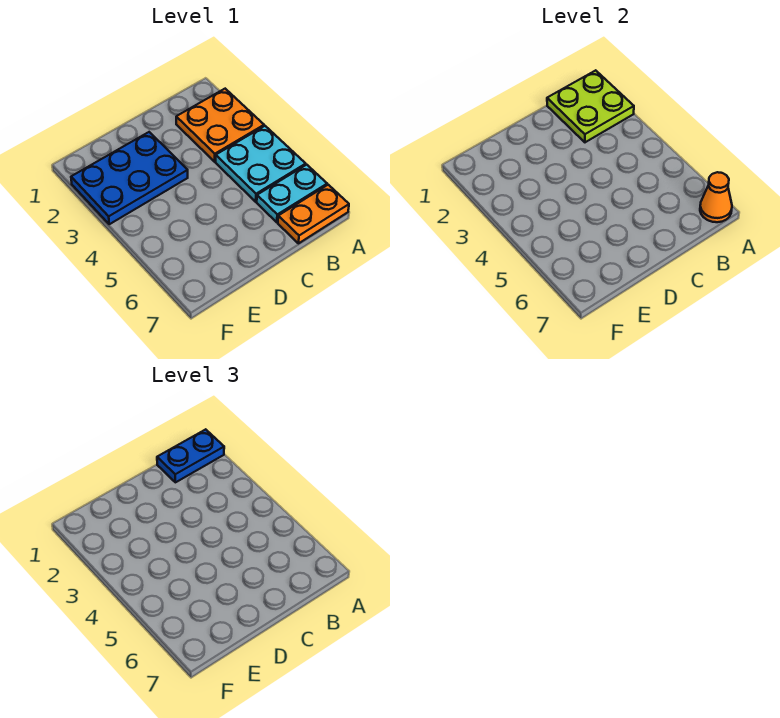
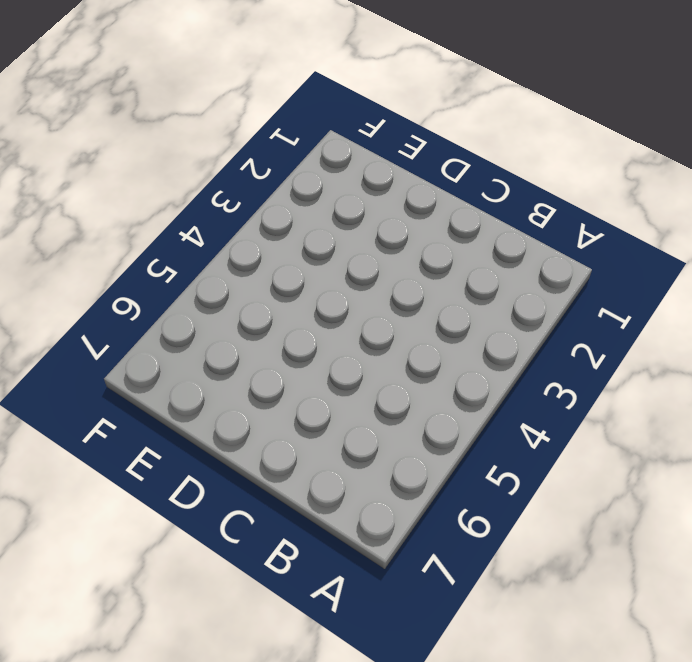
none -> orange 2x2 plate [176,89,264,162]
none -> cyan 2x2 plate [216,126,306,202]

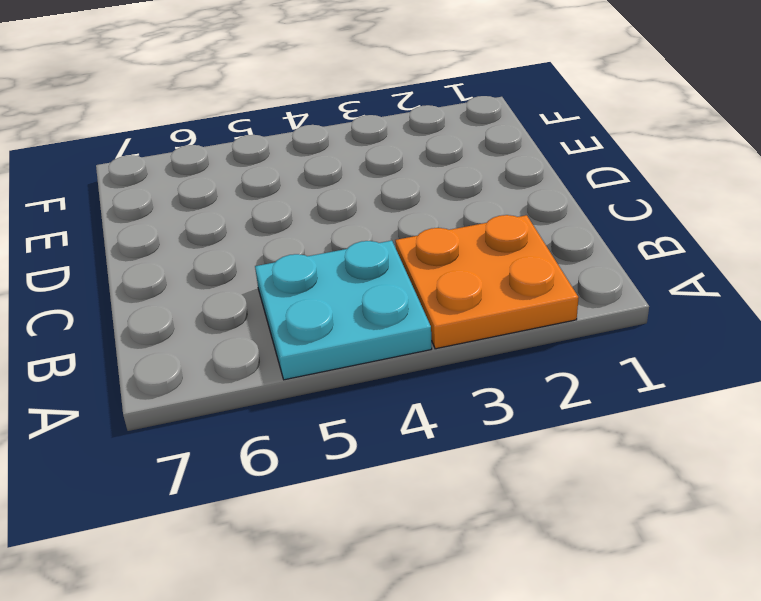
none -> cyan 1x2 plate [257,165,327,222]
none -> orange 1x2 plate [278,185,349,243]

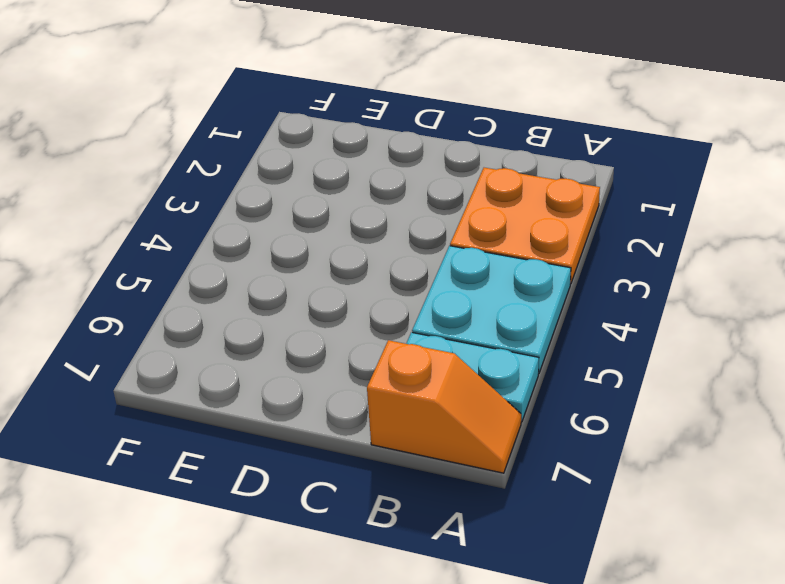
orange 1x2 slope [367,340,521,473] -> orange 1x2 plate [278,185,349,243]
none -> blue 2x3 plate [71,132,188,224]
none -> lime 2x2 plate [547,70,634,142]

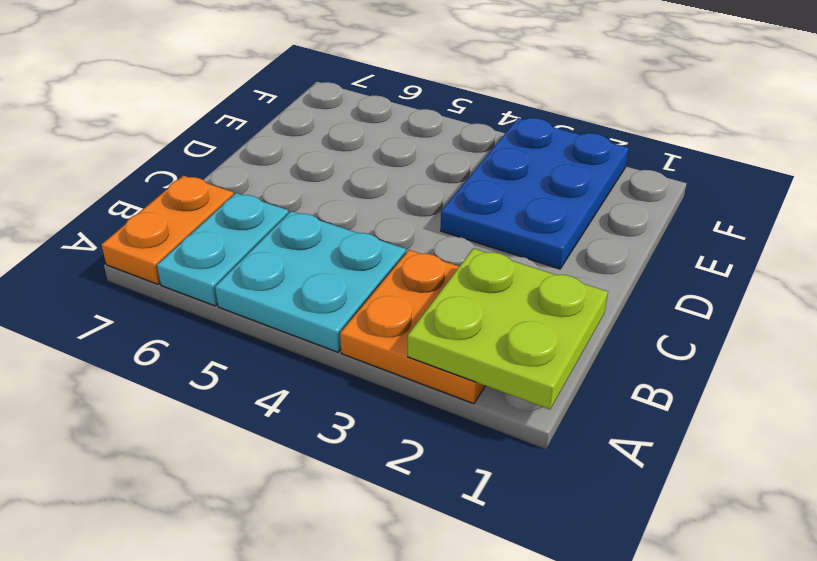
none -> orange 1x1 cone [700,172,732,222]
none -> blue 1x2 plate [157,429,224,482]

